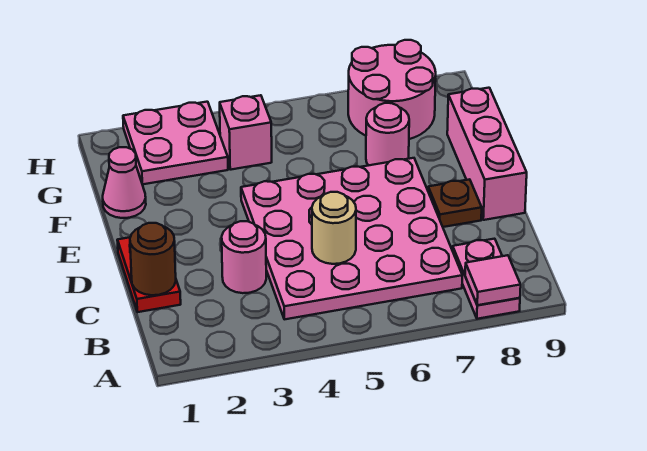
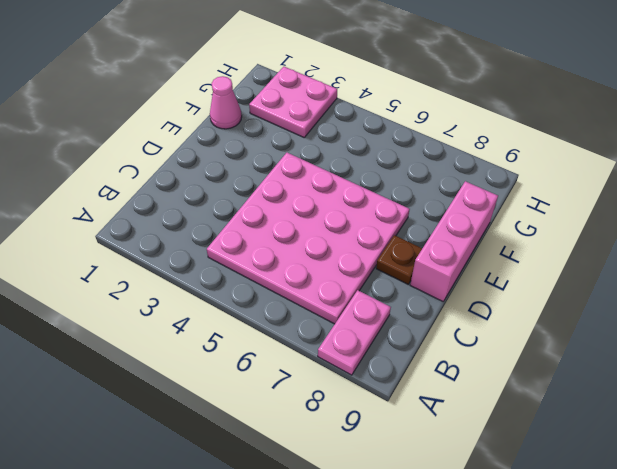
none -> red 1x2 plate [117,237,181,312]
none -> pink 1x1 round brick [222,221,266,293]
none -> pink 1x1 round brick [366,103,409,165]

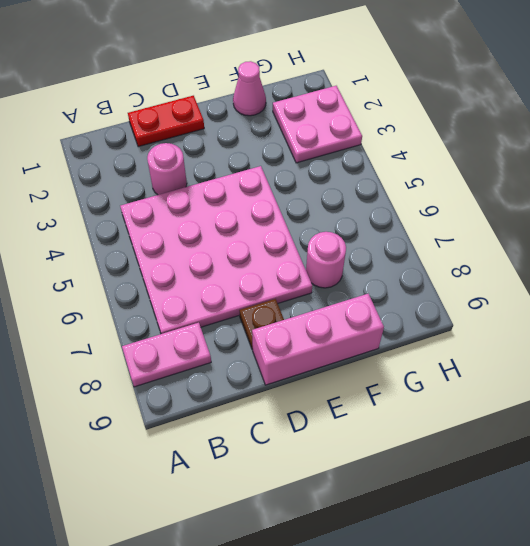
none -> pink 1x1 brick [220,95,272,170]
none -> pink 2x2 round brick [348,40,436,139]
none -> pink 1x1 tile [465,255,521,305]

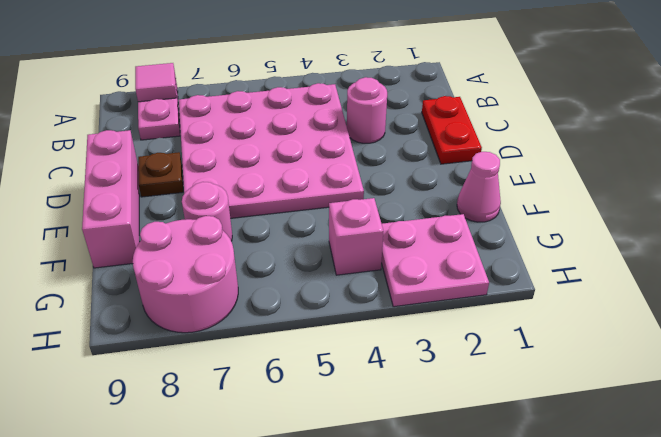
none -> brown 1x1 round brick [130,223,176,295]
none -> tan 1x1 round brick [312,192,356,264]

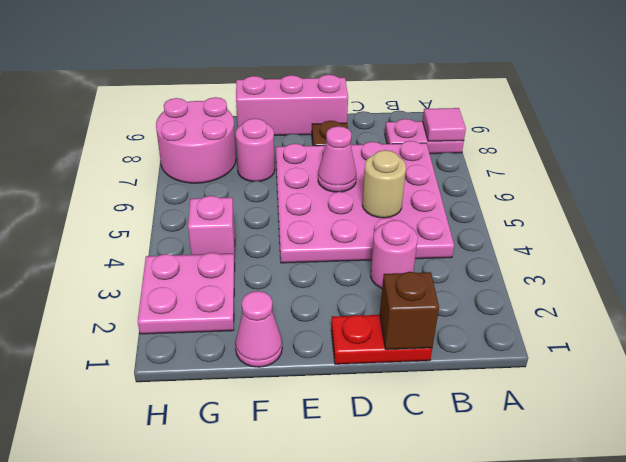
brown 1x1 brick [380,272,439,350] -> brown 1x1 round brick [130,223,176,295]
pink 1x1 cone [318,126,357,192] -> none

